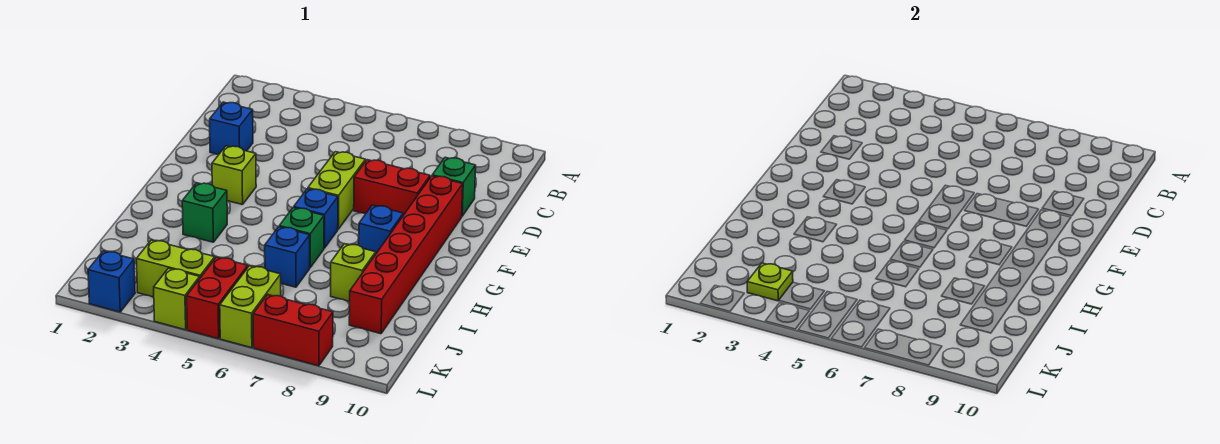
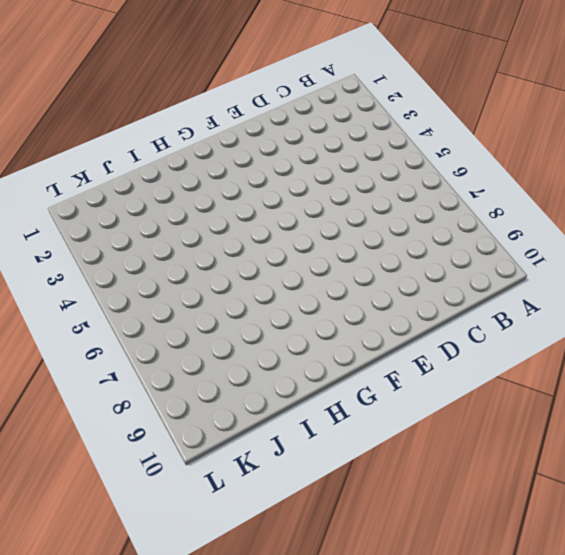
none -> blue 1x1 brick [210,102,253,154]
none -> green 1x1 brick [432,157,476,216]
none -> lime 1x2 brick [308,152,366,229]

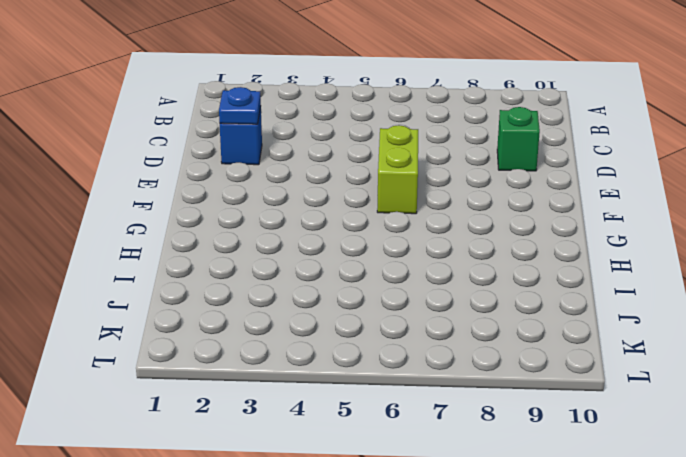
blue 1x1 plate [219,87,261,124] -> none
none -> red 1x2 brick [354,160,430,215]
none -> red 1x6 brick [349,176,463,334]
none -> lime 1x1 brick [212,146,256,205]

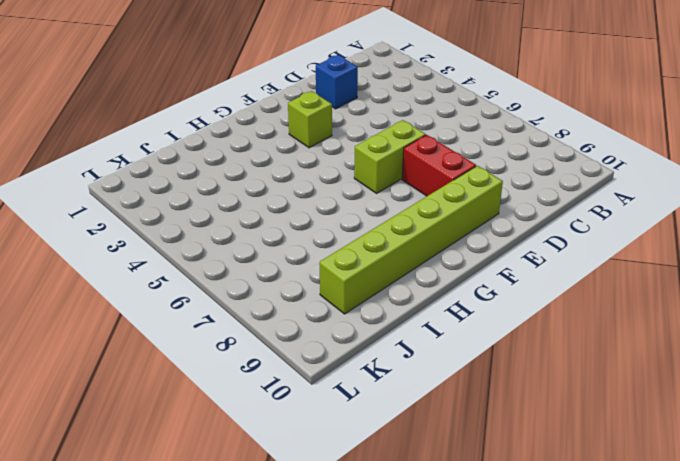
lime 1x6 brick [320,166,503,314] -> red 1x6 brick [349,176,463,334]
none -> green 1x1 brick [432,157,476,216]
none -> blue 1x1 brick [294,189,338,248]
none -> blue 1x1 brick [359,205,403,253]

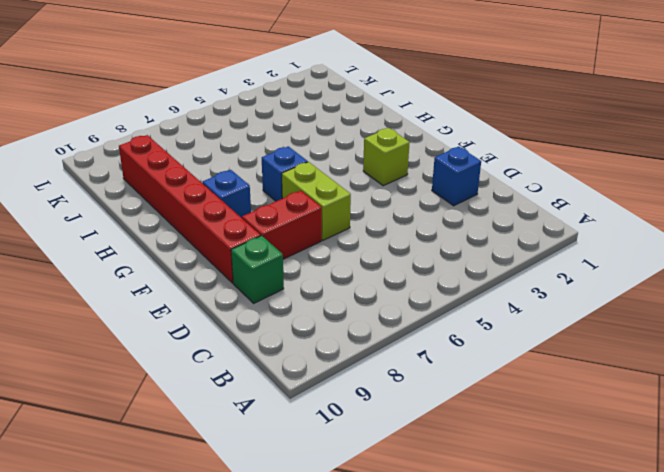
none -> green 1x1 brick [182,183,227,242]
none -> green 1x1 brick [279,208,324,267]
none -> blue 1x1 brick [265,227,310,287]

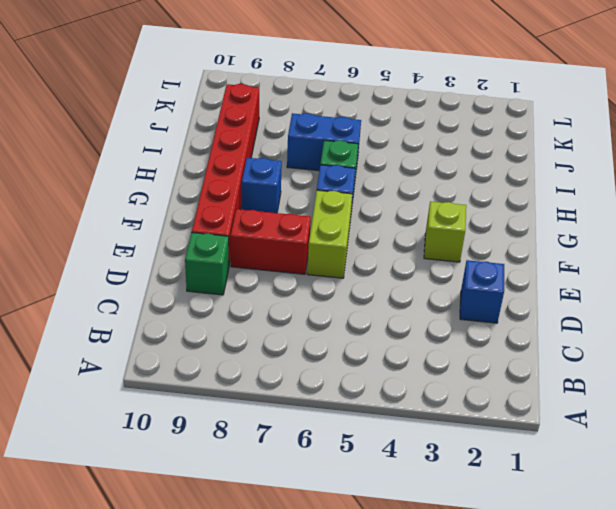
blue 1x2 brick [287,113,361,171] -> blue 1x1 brick [265,227,310,287]
none -> green 1x1 brick [182,183,227,242]
none -> lime 1x1 brick [331,244,376,302]
none -> lime 1x2 brick [136,240,215,297]

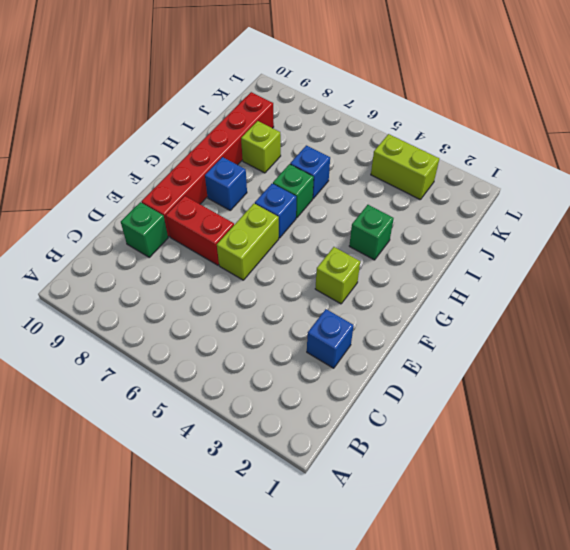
none -> red 1x2 brick [187,257,248,339]
none -> lime 1x2 brick [220,266,281,348]
none -> blue 1x1 brick [88,251,135,312]

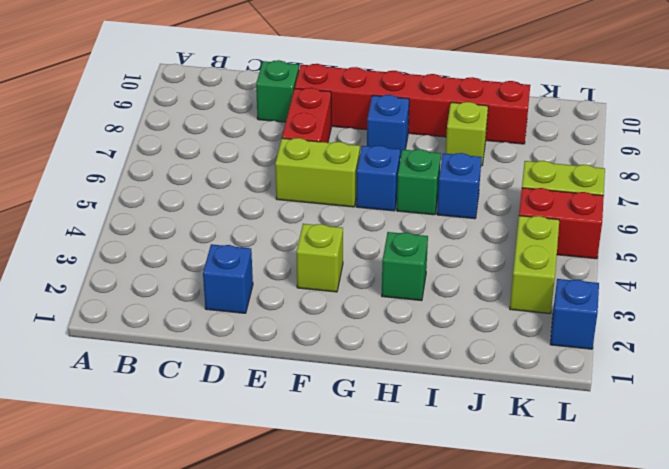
none -> lime 1x1 brick [154,268,200,330]
none -> red 1x2 brick [253,295,333,366]
none -> lime 1x1 plate [747,263,793,301]

